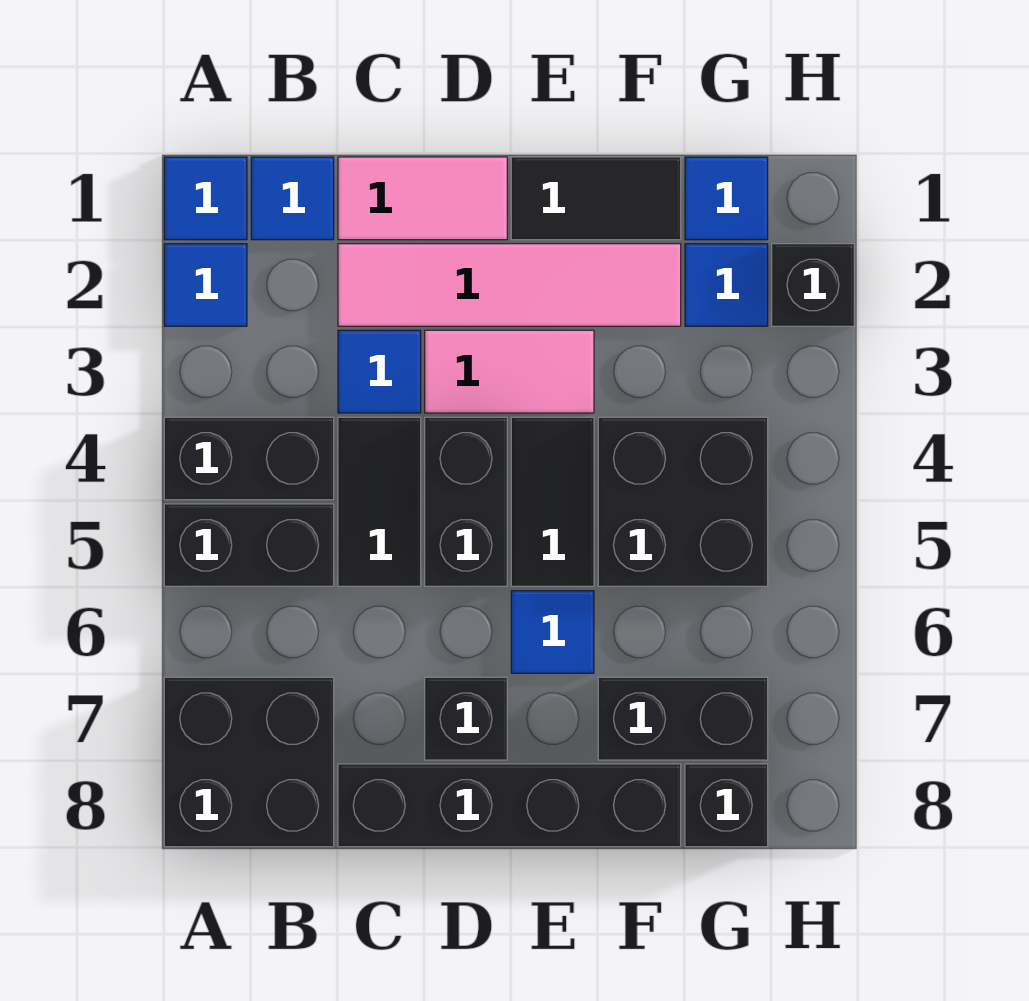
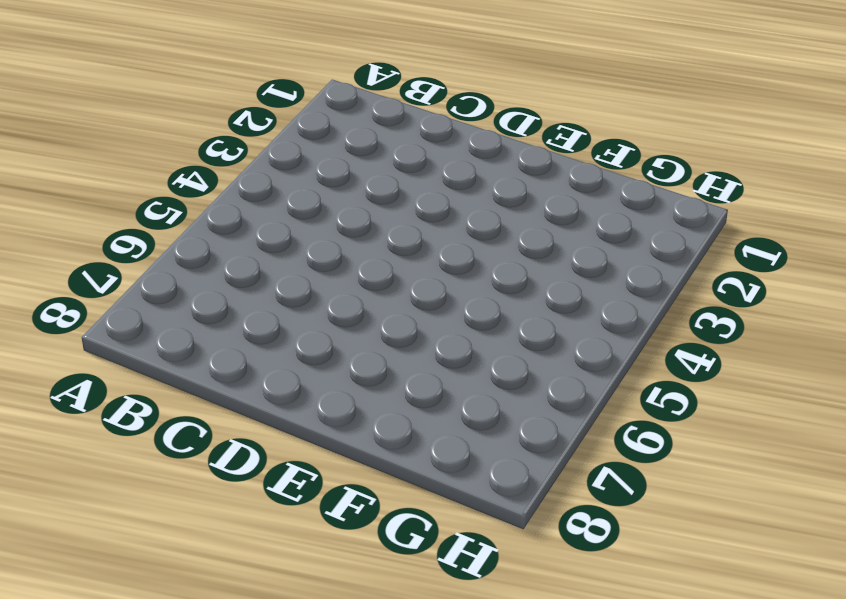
none -> blue 1x1 tile [164,157,247,240]
none -> blue 1x1 tile [164,244,247,326]
none -> black 1x2 brick [164,417,334,500]

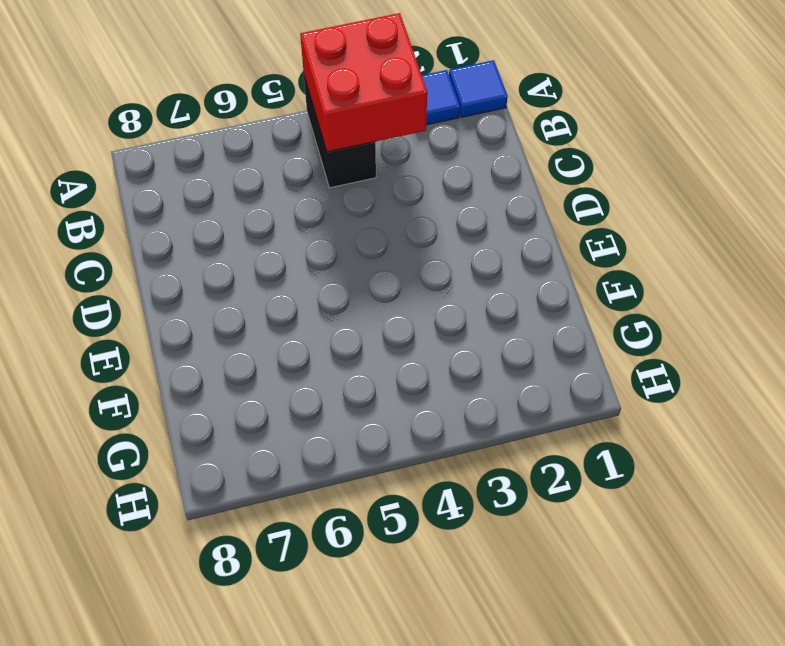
red 2x2 brick [300,13,427,152] -> none
none -> black 1x2 brick [164,504,334,586]
none -> black 2x2 brick [164,677,334,847]
none -> blue 1x1 tile [251,157,334,240]

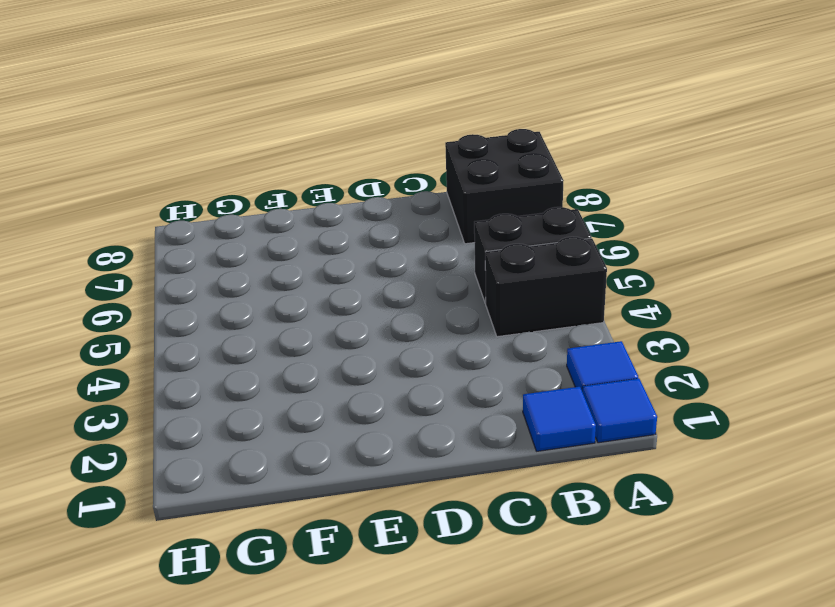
none -> pink 1x2 tile [338,157,507,240]
none -> pink 1x4 tile [338,244,681,326]
none -> blue 1x1 tile [338,330,421,413]

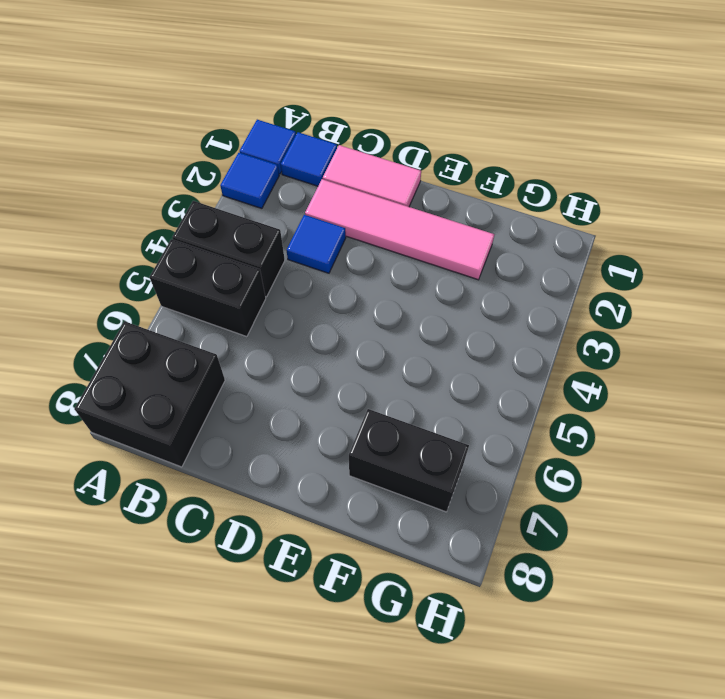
none -> black 1x2 tile [338,417,421,586]
none -> black 1x4 brick [338,764,681,847]
none -> pink 1x2 tile [425,330,594,413]

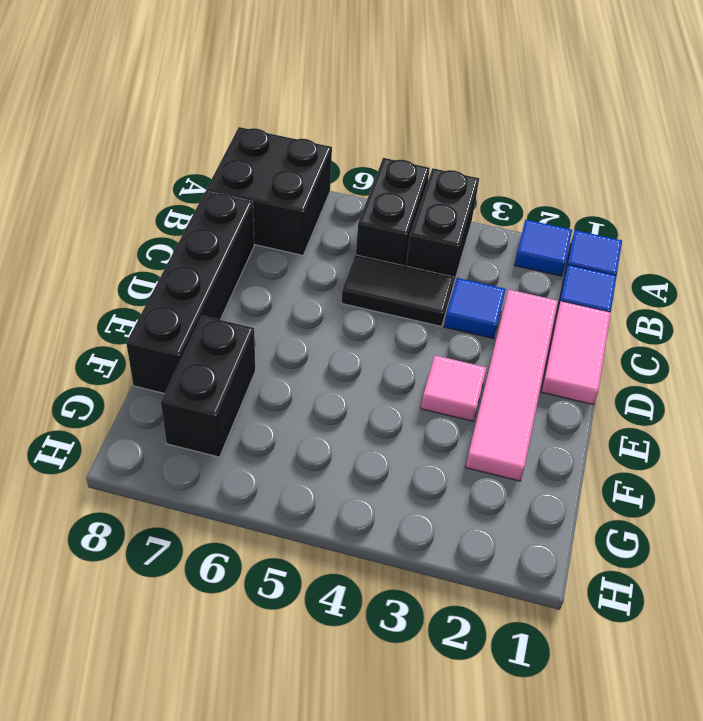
pink 1x1 tile [421,355,486,421] -> pink 1x2 tile [425,330,594,413]
none -> black 1x2 brick [425,417,507,586]
none -> black 1x1 brick [425,677,507,760]
none -> black 1x2 tile [511,157,681,240]

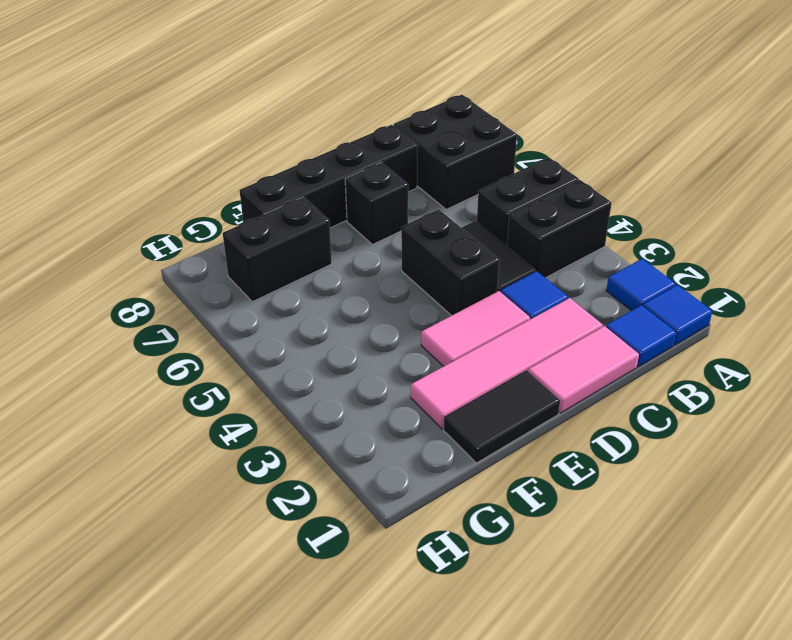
none -> black 1x2 tile [511,417,594,586]
none -> blue 1x1 tile [511,591,594,673]
none -> black 2x2 brick [598,417,768,586]

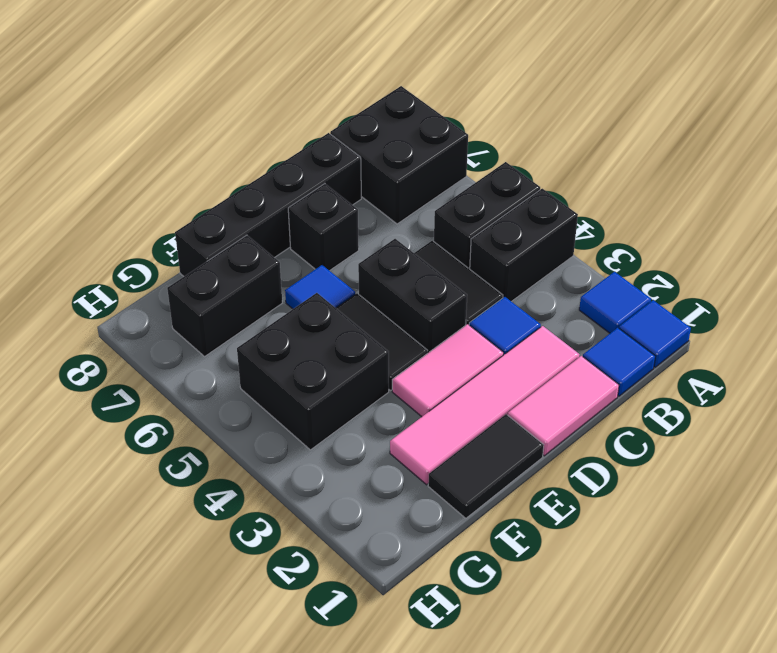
none -> blue 1x1 tile [685,157,768,240]
none -> blue 1x1 tile [685,244,768,326]
none -> black 1x1 brick [685,764,768,847]

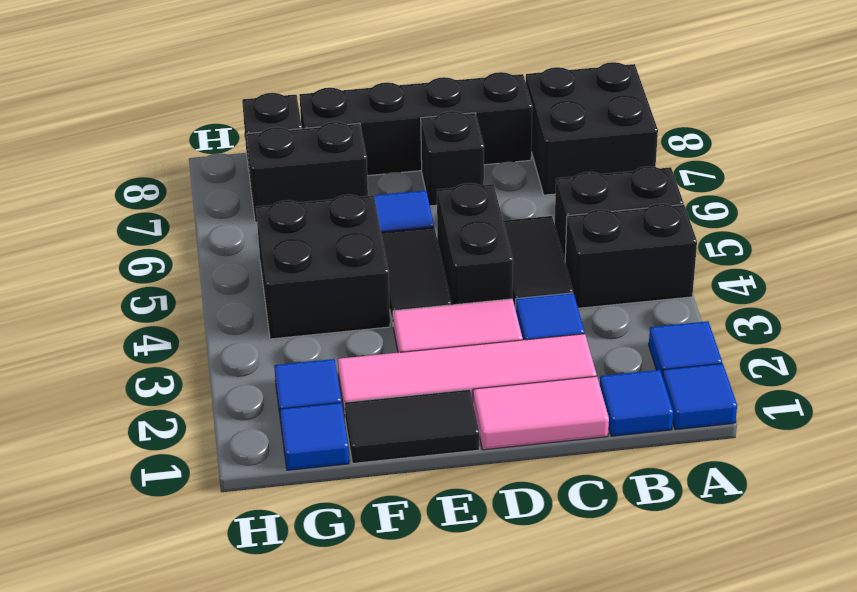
none -> black 1x1 brick [772,244,854,326]

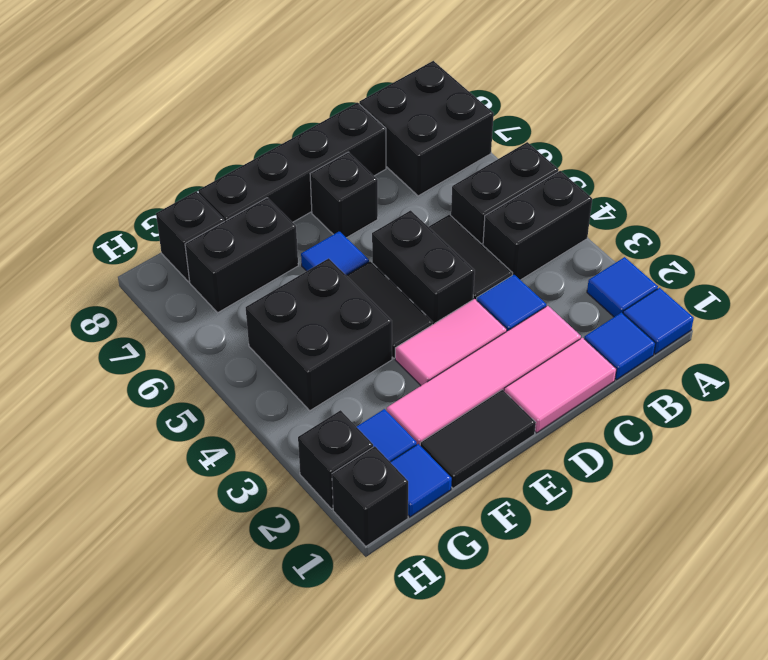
black 1x1 brick [332,446,408,546] -> none

